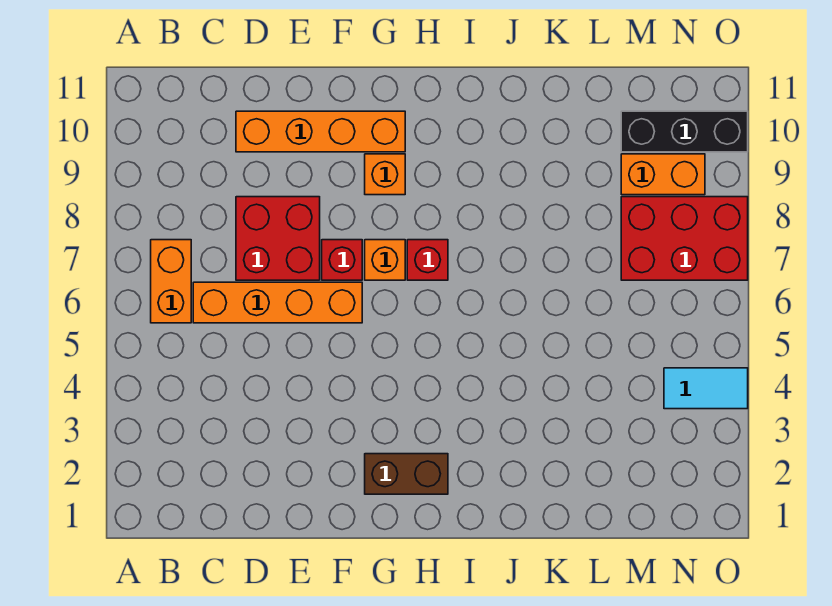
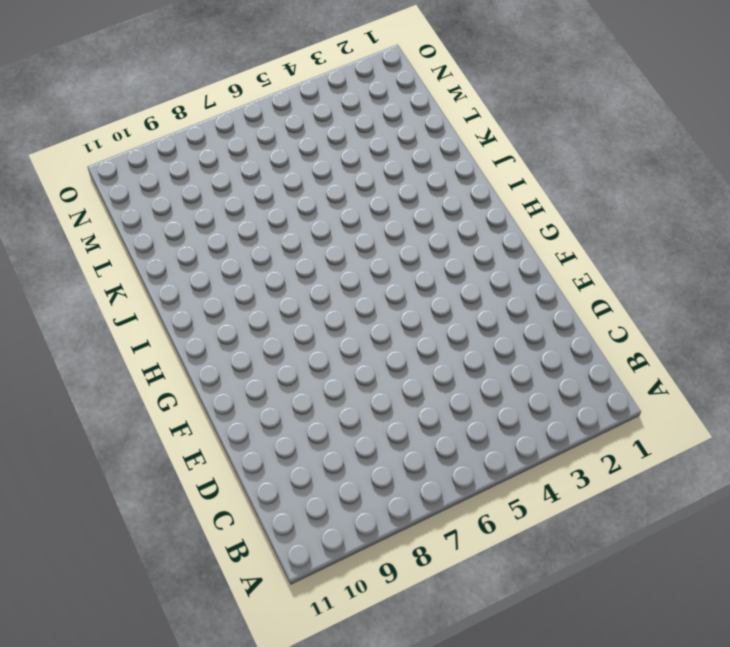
none -> orange 1x2 brick [151,240,191,323]
none -> orange 1x4 brick [193,282,362,323]
none -> red 2x2 brick [236,197,320,280]

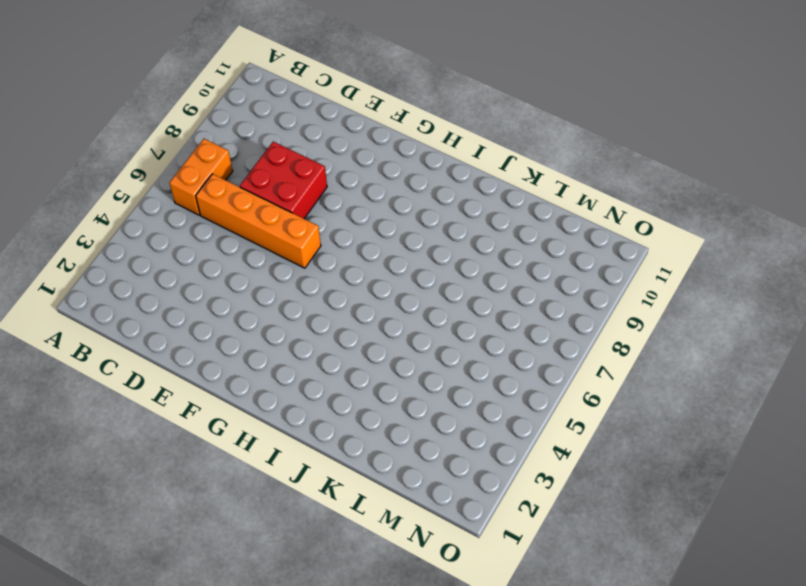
none -> orange 1x4 brick [236,111,405,152]
none -> red 1x1 brick [322,240,362,280]
none -> brown 1x2 brick [365,454,448,494]

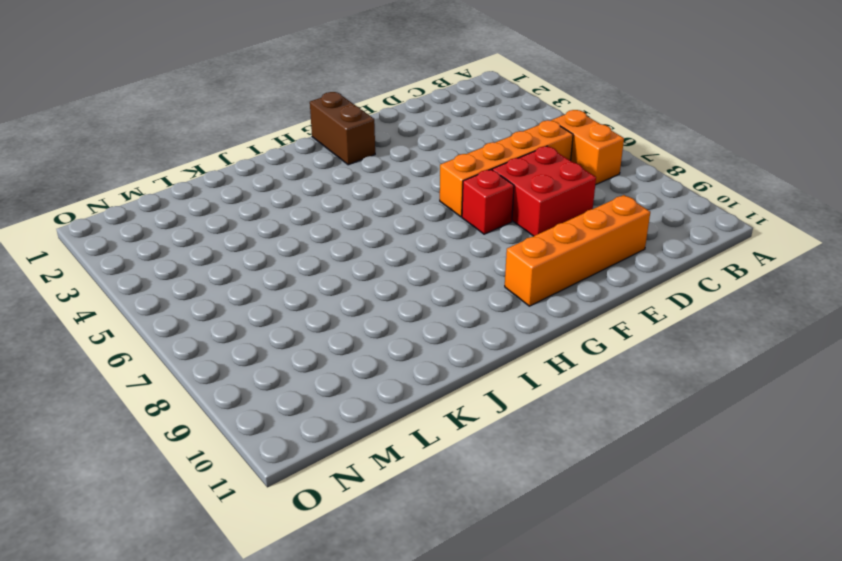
brown 1x2 brick [310,92,375,165] -> brown 1x2 brick turned to [365,454,448,494]
none -> orange 1x1 brick [365,240,405,280]
none -> orange 1x1 brick [365,154,405,195]
none -> red 1x1 brick [407,240,448,280]

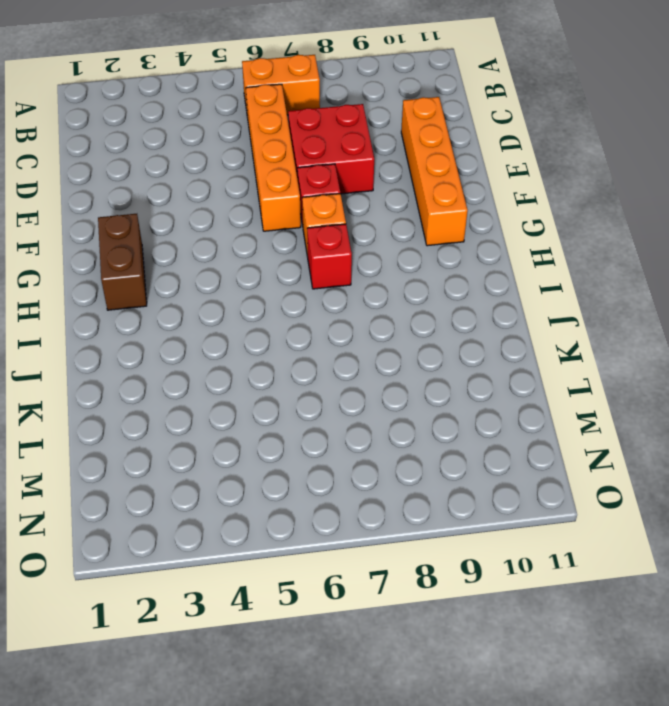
none -> orange 1x1 brick [365,154,405,195]
none -> red 2x3 brick [621,197,748,280]
none -> orange 1x2 brick [621,154,705,195]

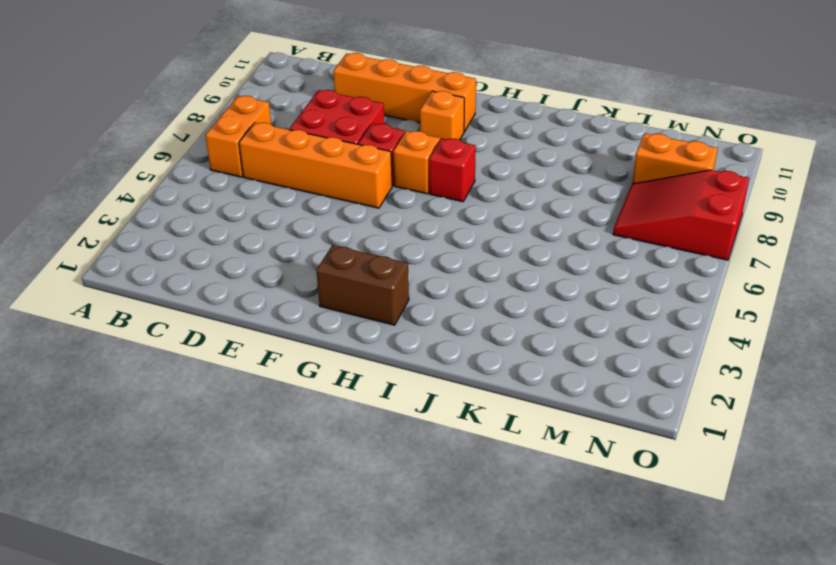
red 2x3 slope [613,170,749,260] -> red 2x3 brick [621,197,748,280]
none -> black 1x3 brick [621,111,748,152]
none -> cyan 1x2 tile [664,368,748,409]

